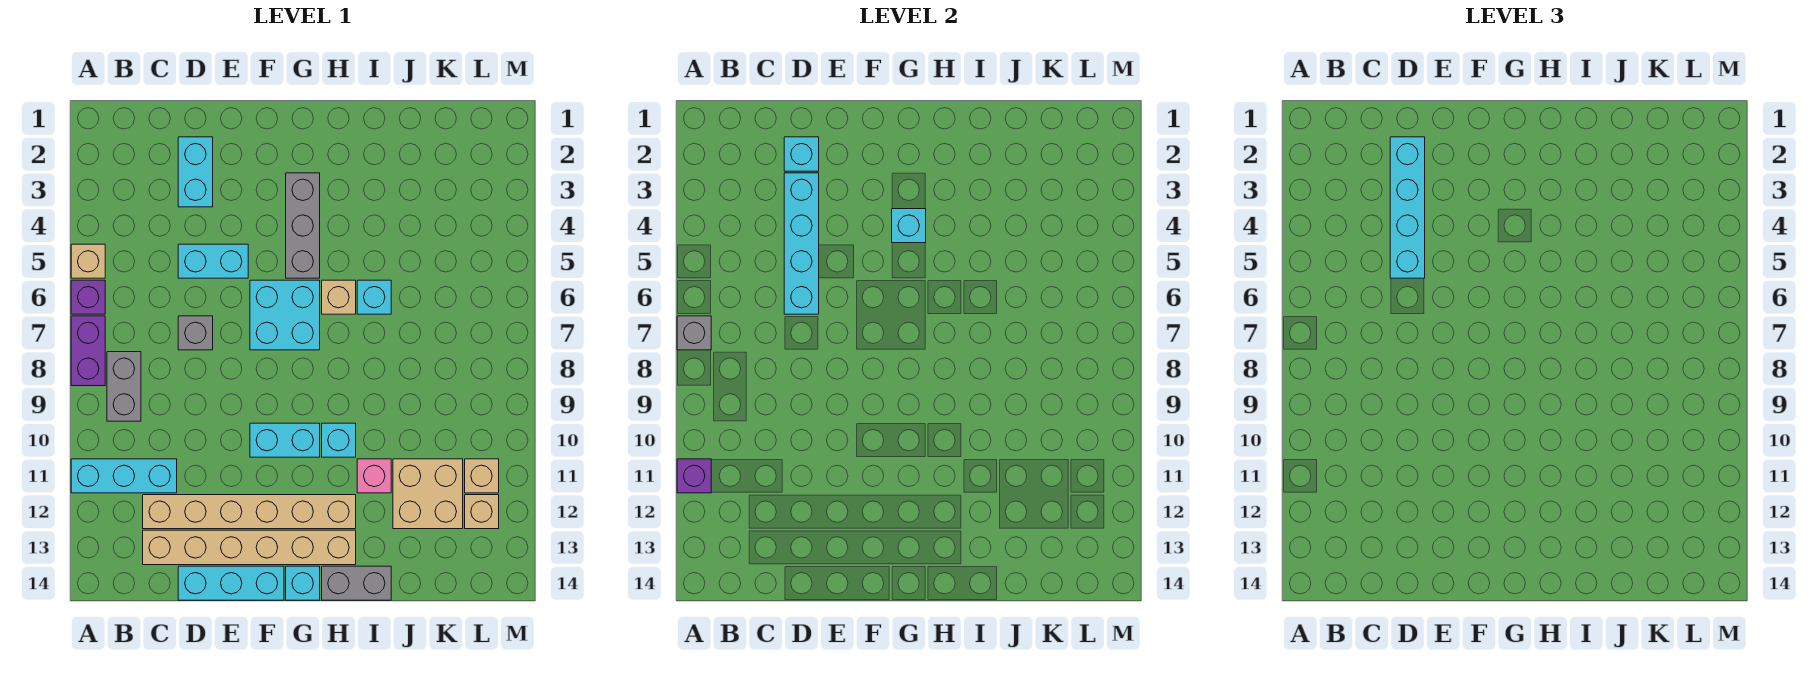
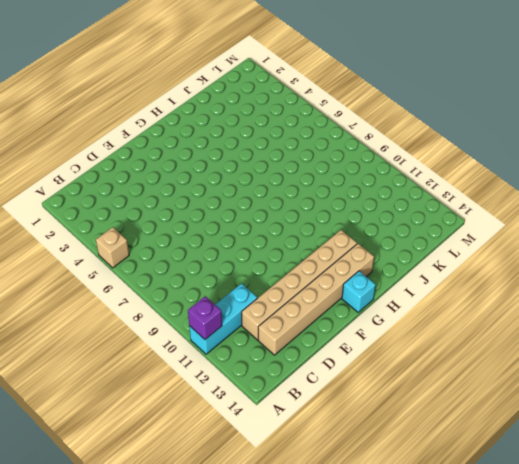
none -> purple 1x1 brick [71,280,105,314]
none -> purple 1x2 brick [71,316,105,386]
none -> grey 1x2 brick [107,352,141,421]

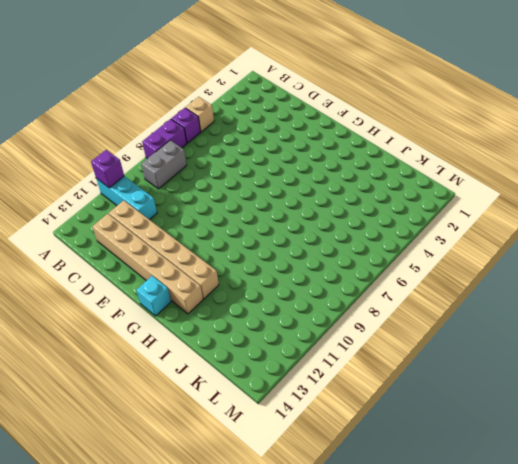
none -> cyan 1x2 brick [178,137,213,207]
none -> cyan 1x2 brick [178,244,248,278]
none -> grey 1x1 brick [178,316,213,350]

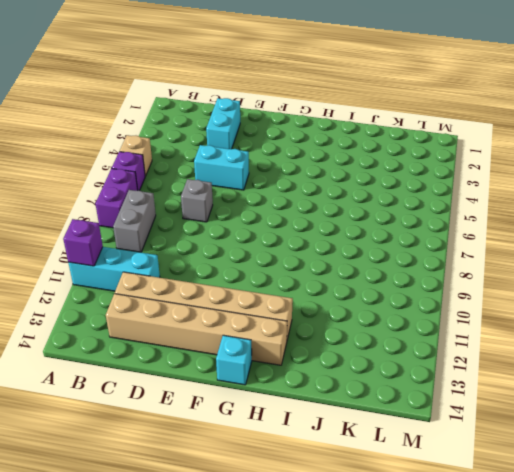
none -> cyan 1x3 brick [178,566,284,600]
none -> cyan 2x2 brick [250,280,320,350]
none -> cyan 1x2 brick [250,423,320,457]

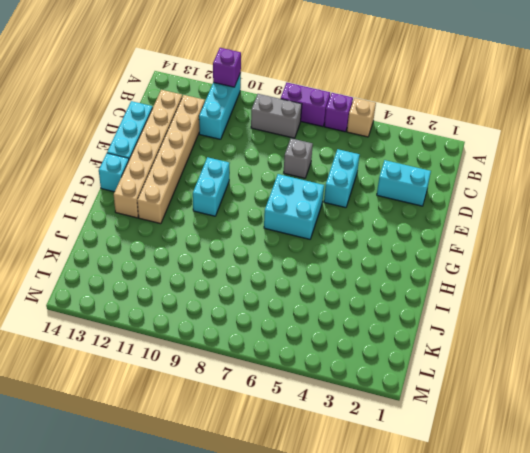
none -> grey 1x3 brick [286,173,320,278]
none -> tan 1x1 brick [322,280,356,314]
none -> cyan 1x1 brick [322,423,356,457]

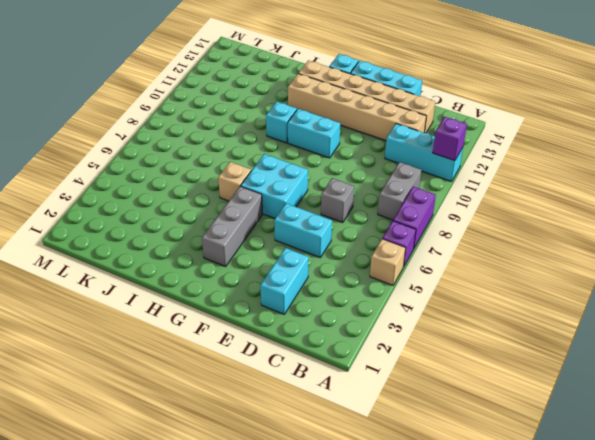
none -> grey 1x2 brick [322,566,391,600]
none -> cyan 1x1 brick [357,280,391,314]
none -> pink 1x1 brick [357,459,391,493]

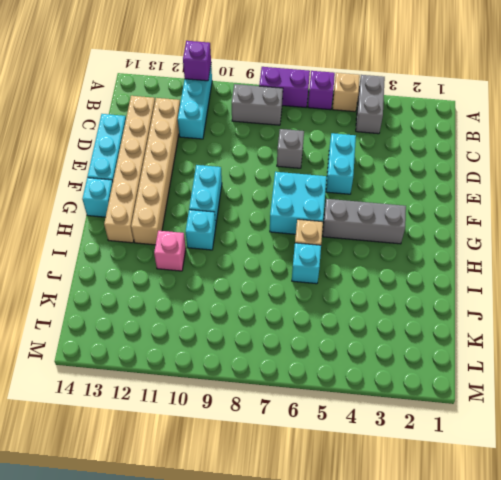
grey 1x2 brick [356,75,385,134] -> grey 1x2 brick moved to [322,566,391,600]
none -> cyan 1x2 brick [178,137,213,207]
none -> tan 2x2 brick [393,459,463,529]
none -> tan 1x1 brick [465,459,499,493]

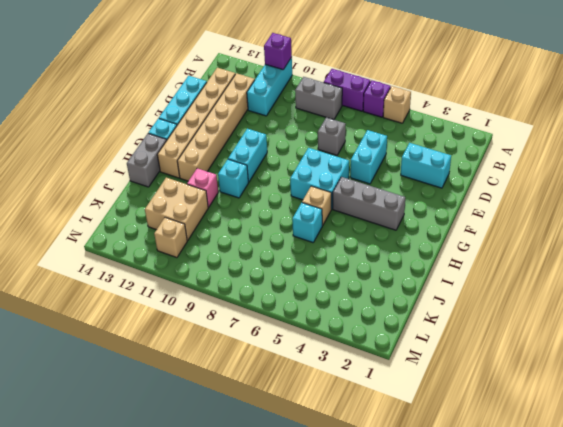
none -> tan 1x1 brick [465,495,499,529]
none -> grey 1x1 brick [677,316,711,350]
none -> cyan 1x1 brick [784,137,819,171]

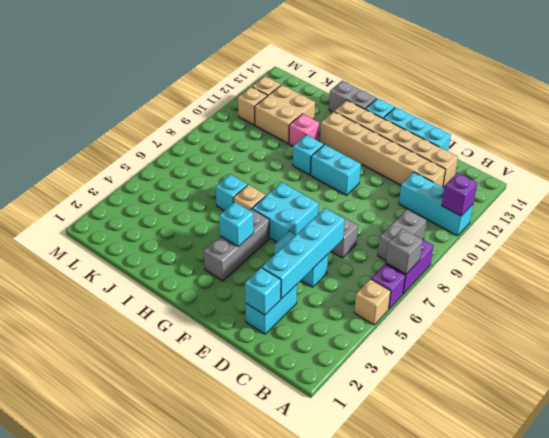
none -> cyan 1x4 brick [1390,137,1425,278]

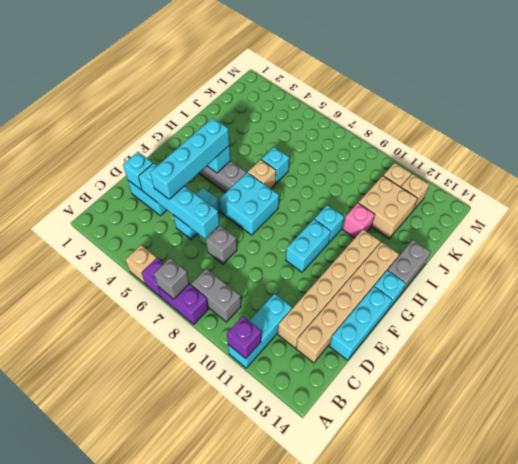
cyan 1x4 brick [150,118,229,199] -> cyan 1x4 brick turned to [1390,137,1425,278]

